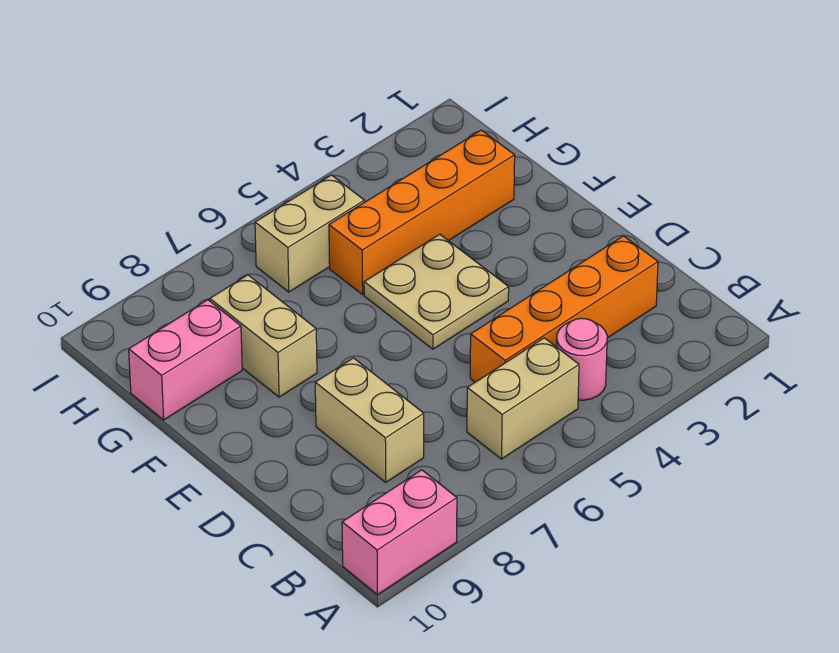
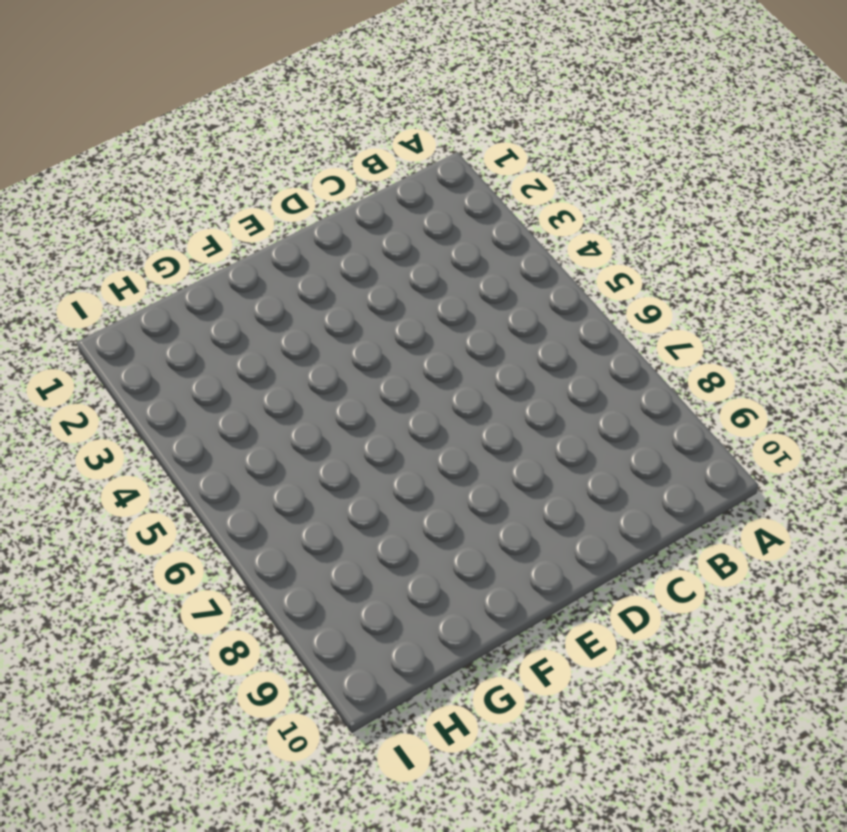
none -> pink 1x2 brick [342,470,457,595]
none -> pink 1x1 round brick [557,318,607,400]

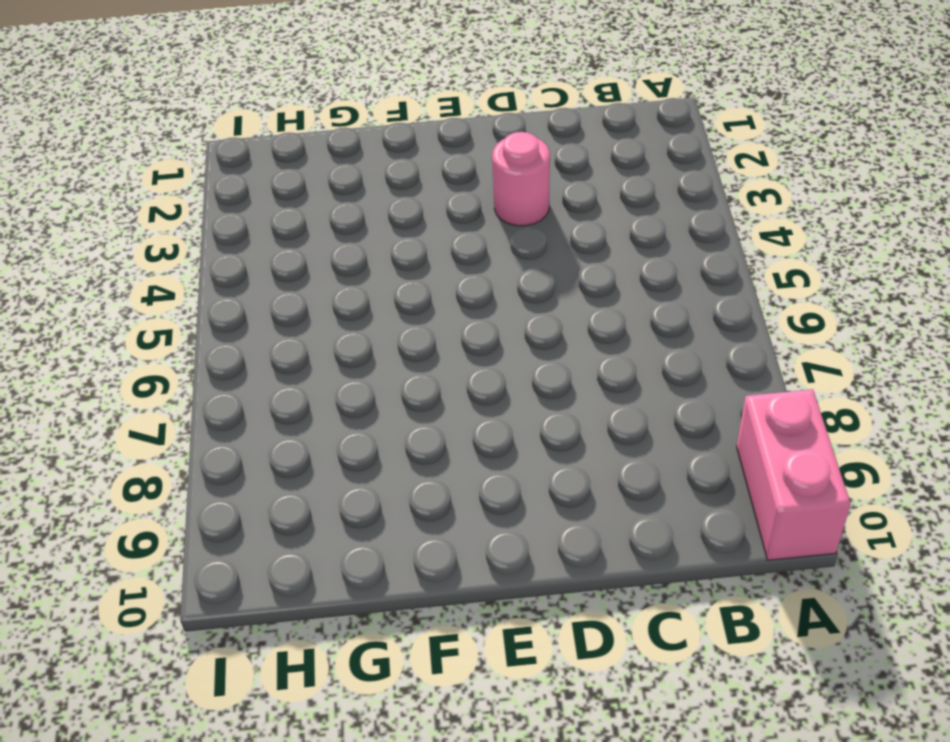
pink 1x1 round brick [492,132,550,226] -> pink 1x1 round brick moved to [557,318,607,400]
none -> tan 1x2 brick [467,338,579,459]
none -> orange 1x4 brick [470,236,658,382]

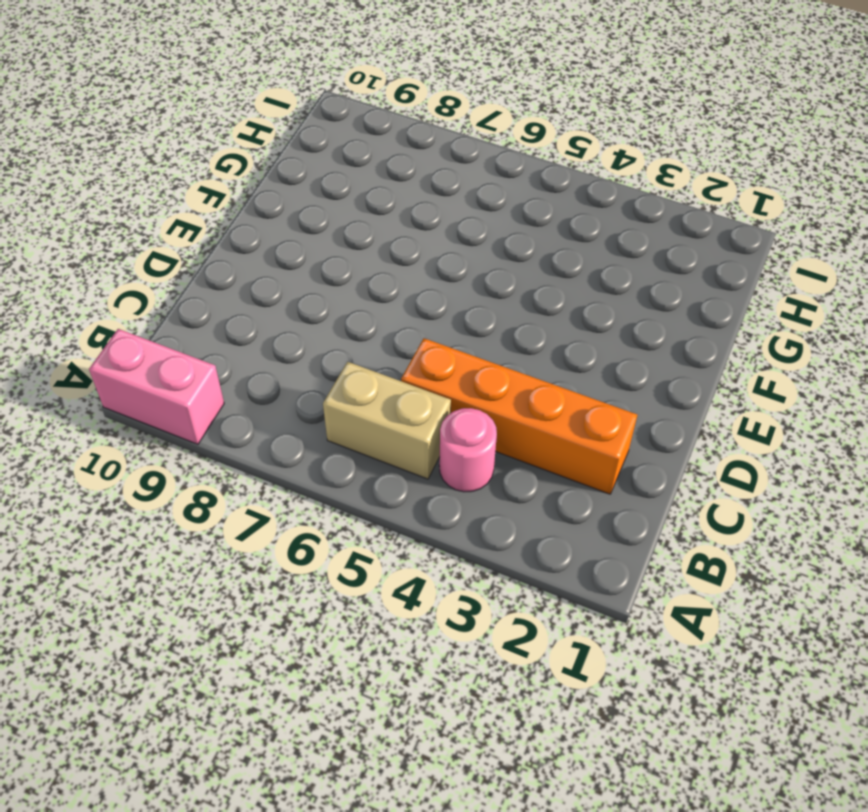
none -> tan 1x2 brick [315,358,424,482]
none -> tan 2x2 plate [364,234,509,349]

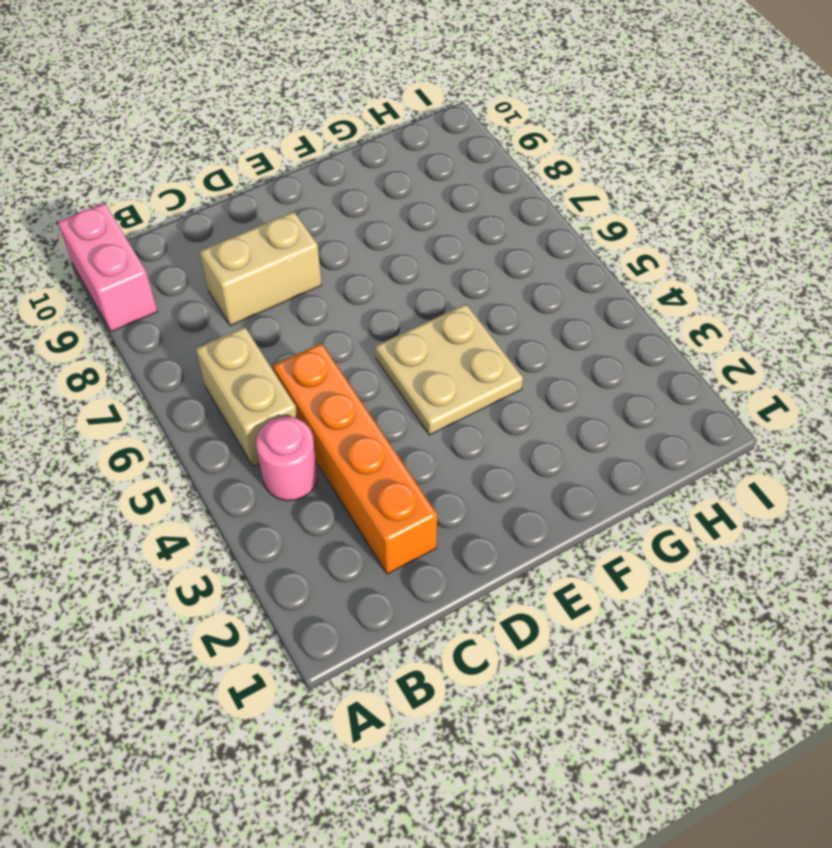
none -> tan 1x2 brick [210,275,317,397]
none -> orange 1x4 brick [329,130,515,295]

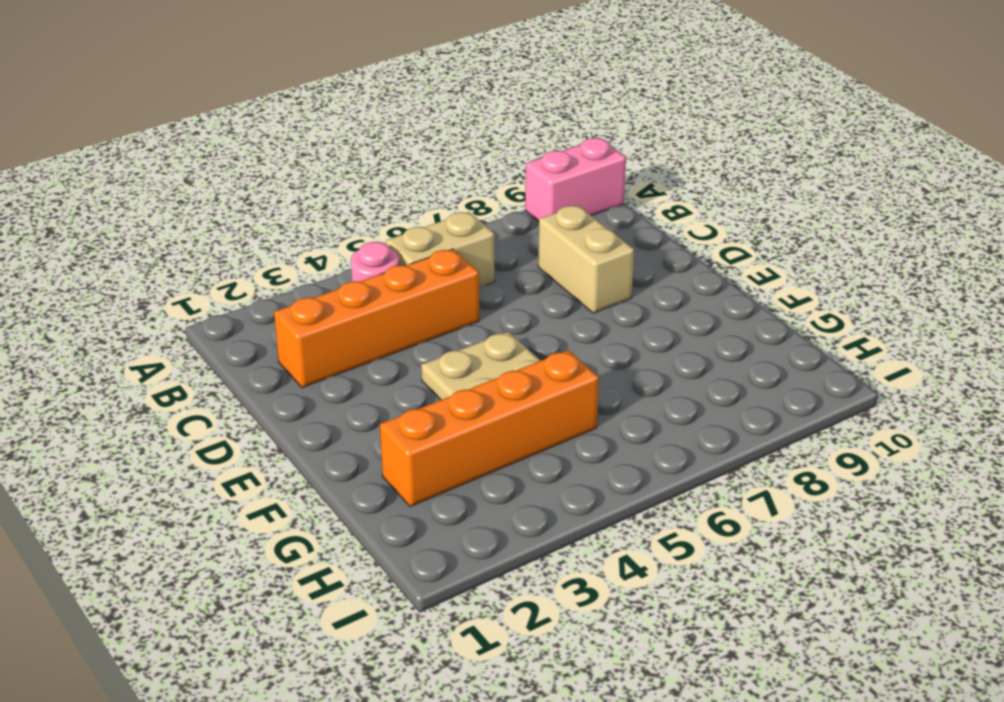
none -> tan 1x2 brick [210,275,317,397]
none -> pink 1x2 brick [129,300,242,420]

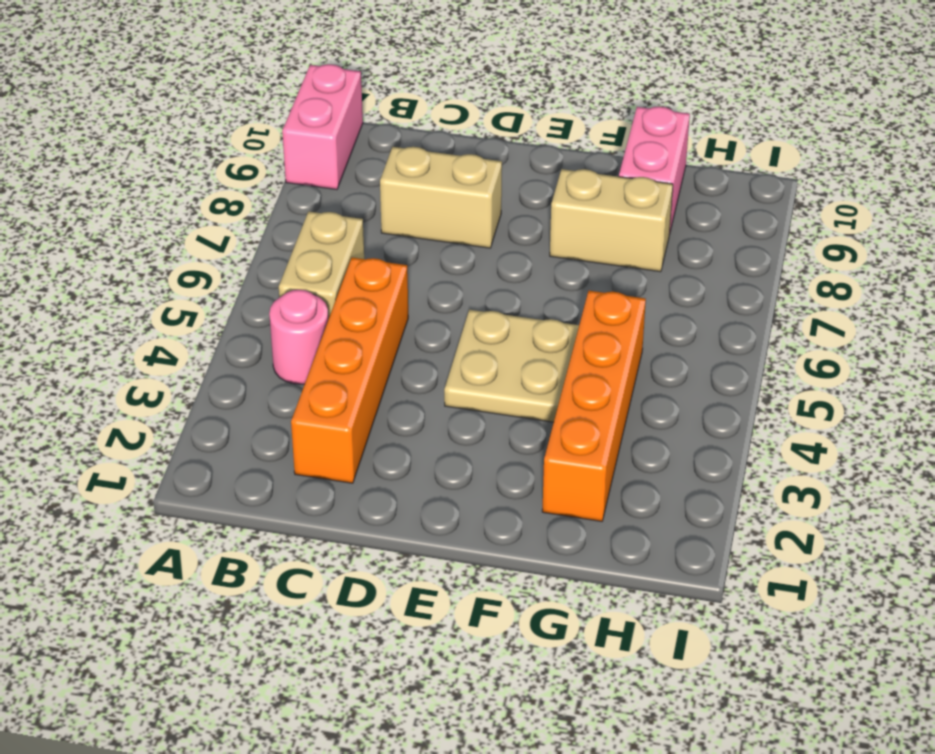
none -> tan 1x2 brick [255,175,364,292]

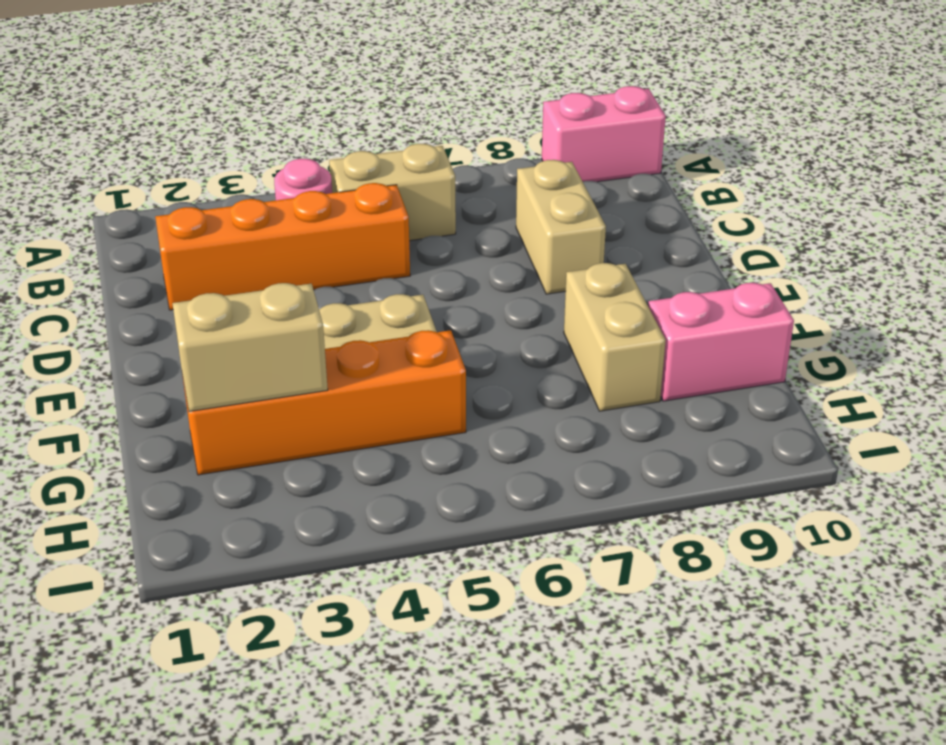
tan 1x2 brick [172,283,328,411] -> tan 1x2 brick moved to [255,175,364,292]

